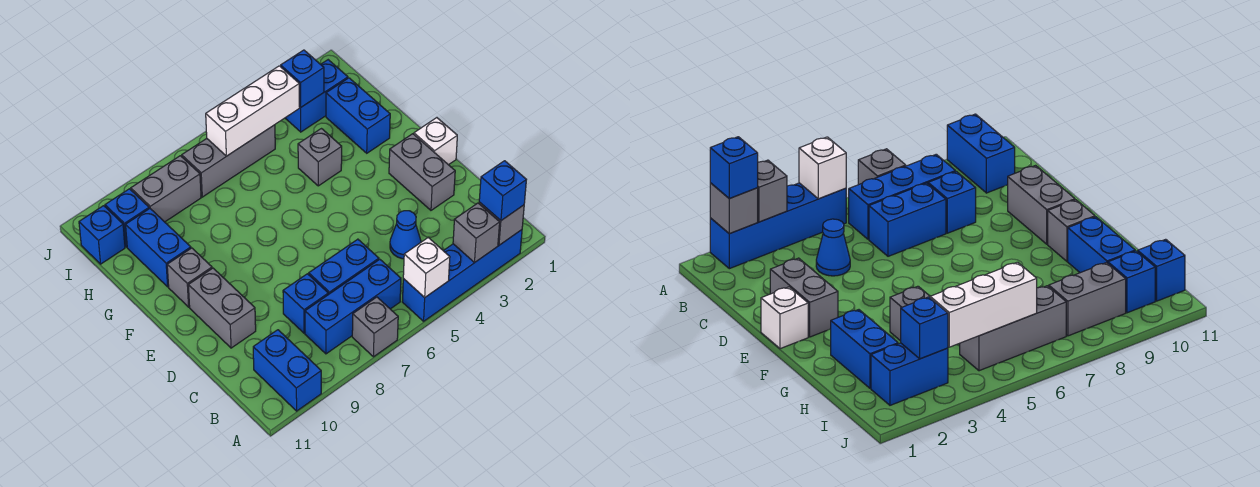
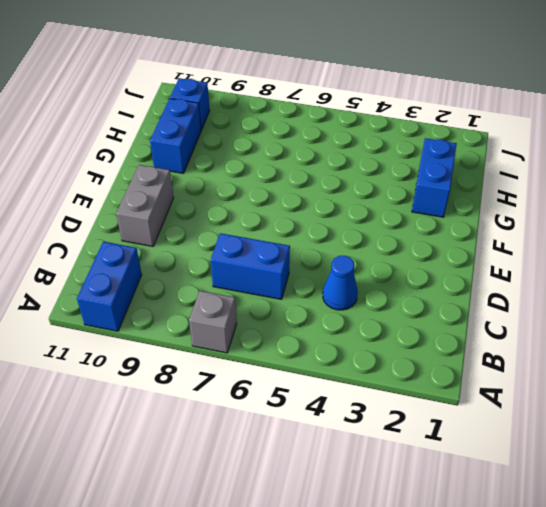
none -> blue 1x4 brick [402,230,522,321]
none -> blue 1x3 brick [305,259,401,354]
none -> blue 1x1 brick [283,274,328,333]

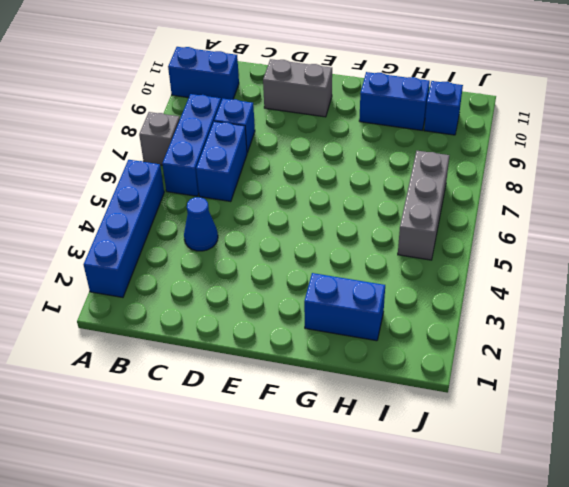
none -> grey 1x2 brick [389,134,455,210]
none -> white 1x1 brick [414,118,457,165]
none -> grey 1x1 brick [167,248,212,307]

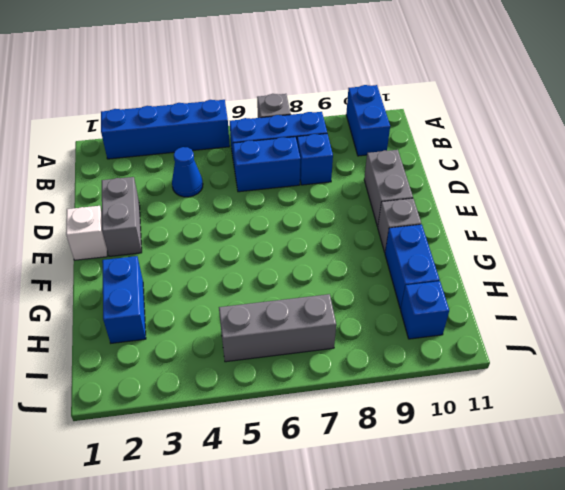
none -> grey 1x1 brick [298,129,342,186]
none -> blue 1x2 brick [285,60,348,132]
none -> grey 1x2 brick [131,156,201,222]

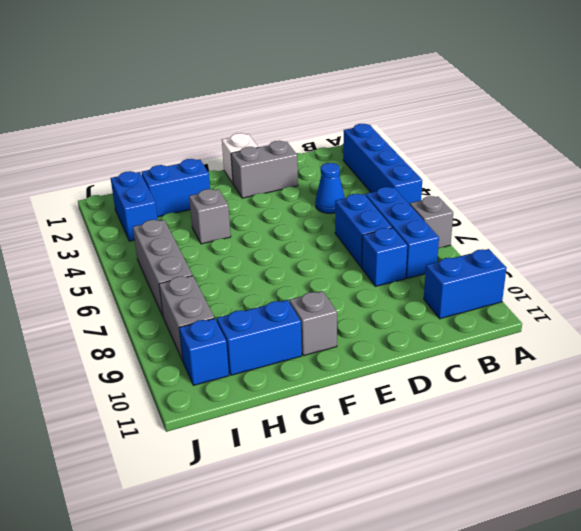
none -> grey 1x2 brick [188,268,256,348]
none -> blue 1x1 brick [79,206,125,264]
none -> grey 1x1 brick [479,202,524,245]

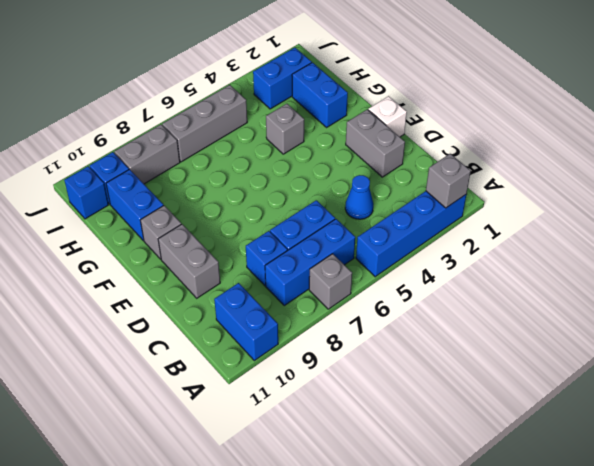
none -> grey 1x1 brick [453,203,500,262]
none -> white 1x1 brick [403,238,450,297]
none -> blue 1x1 brick [281,50,324,107]

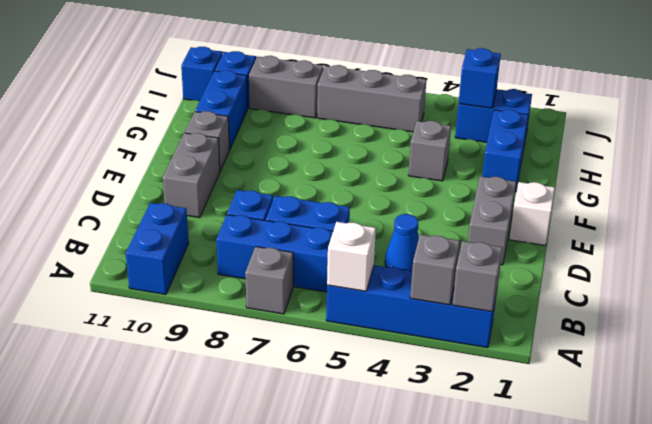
none -> white 1x3 brick [206,66,300,156]
none -> blue 1x1 brick [479,161,526,221]

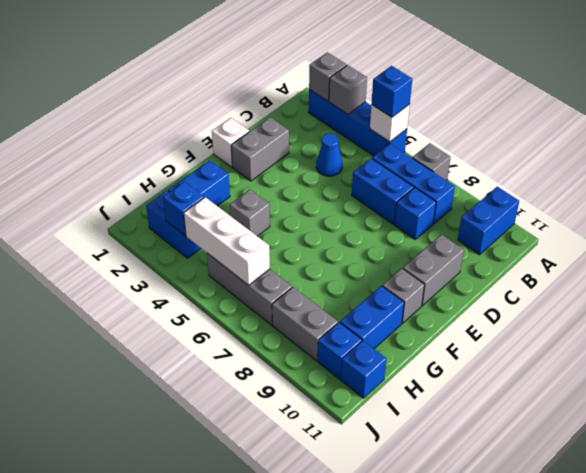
blue 1x1 brick [372,66,412,117] -> blue 1x1 brick moved to [479,161,526,221]

